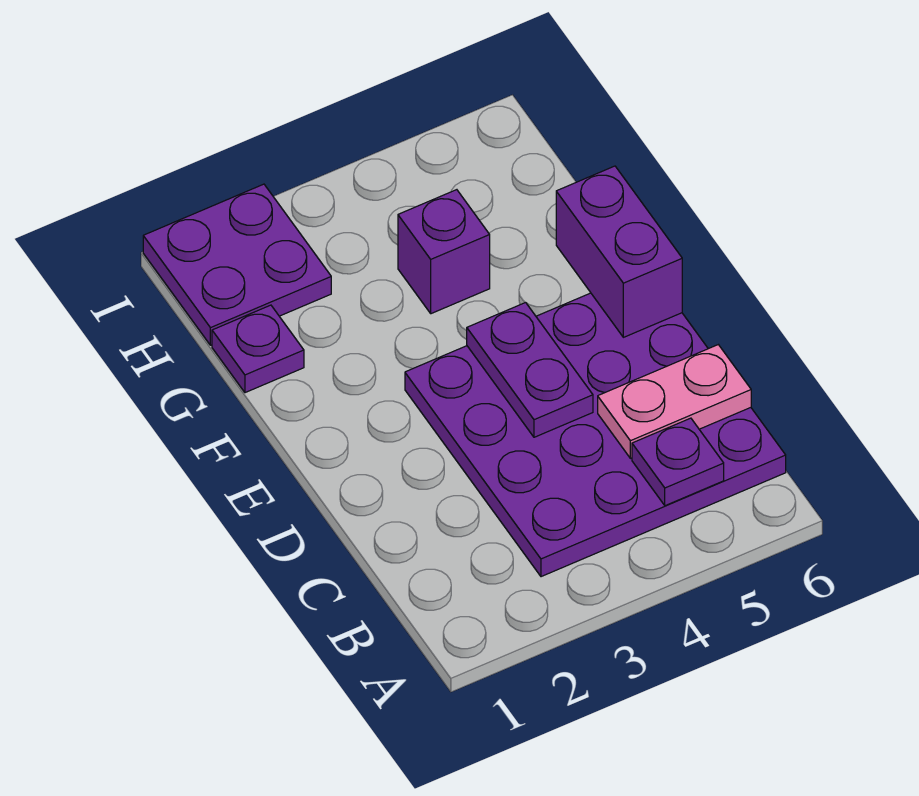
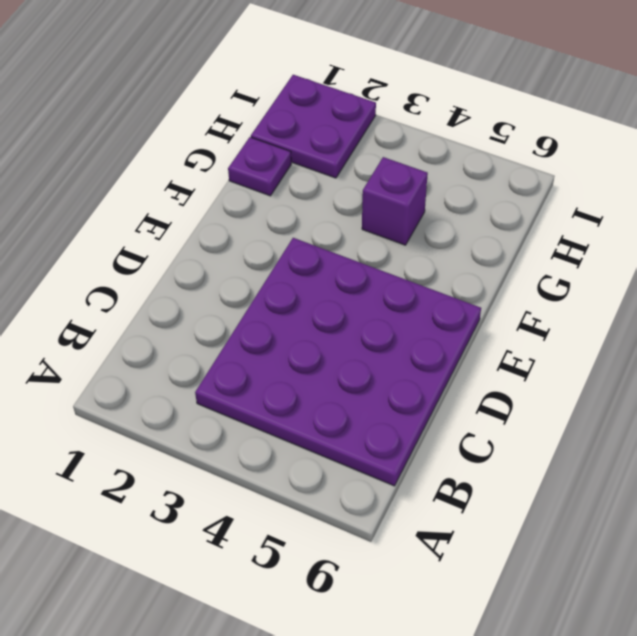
none -> purple 1x1 plate [632,418,724,506]
none -> pink 1x2 plate [598,345,751,458]

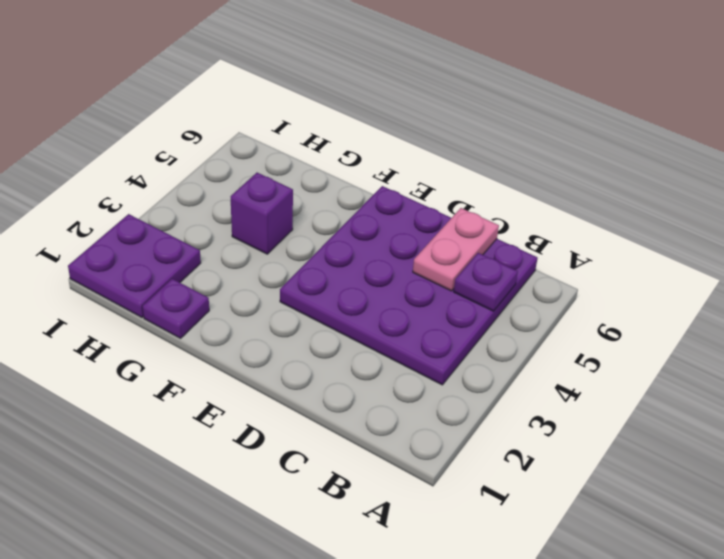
none -> purple 1x2 plate [467,303,593,437]
none -> purple 1x2 brick [556,166,682,337]

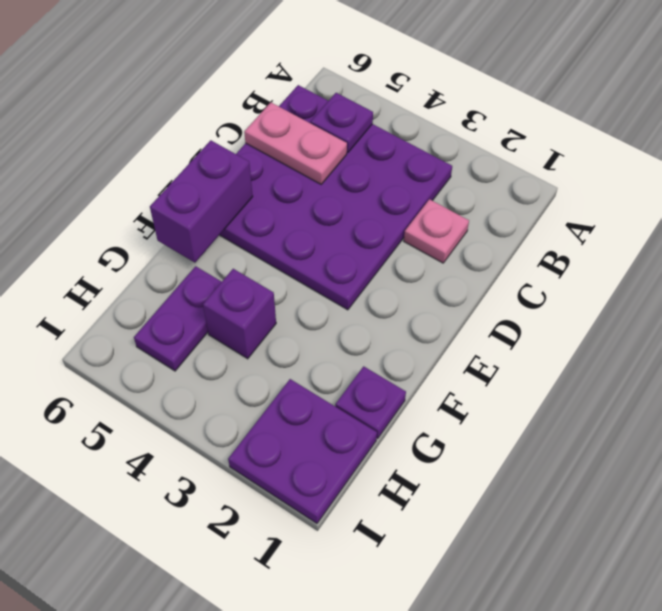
pink 1x1 plate [404,199,469,263] -> none
purple 1x2 plate [134,266,221,371] -> purple 1x2 plate moved to [467,303,593,437]

